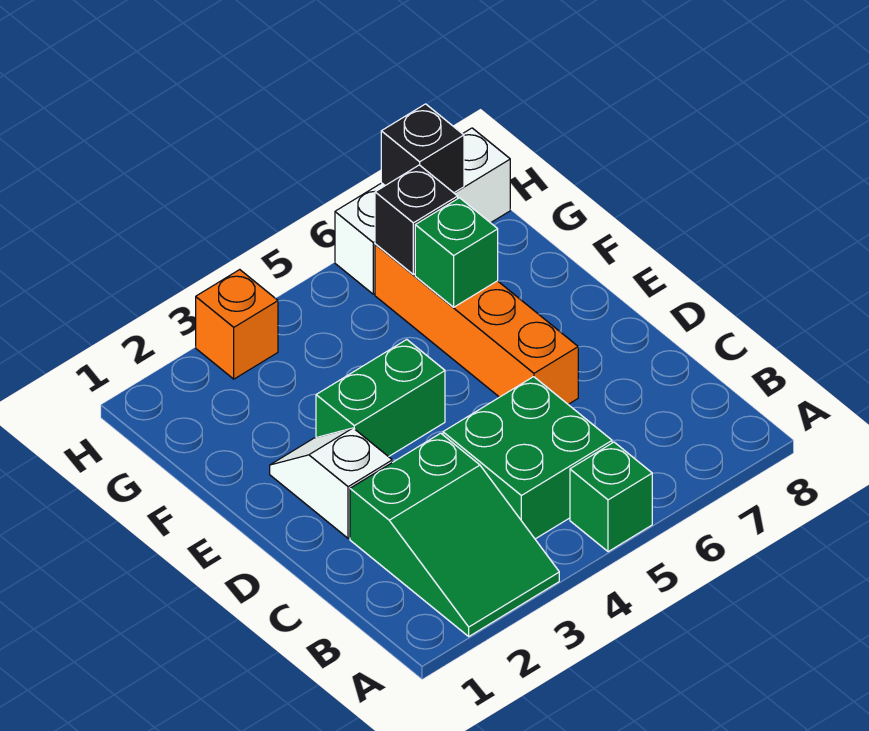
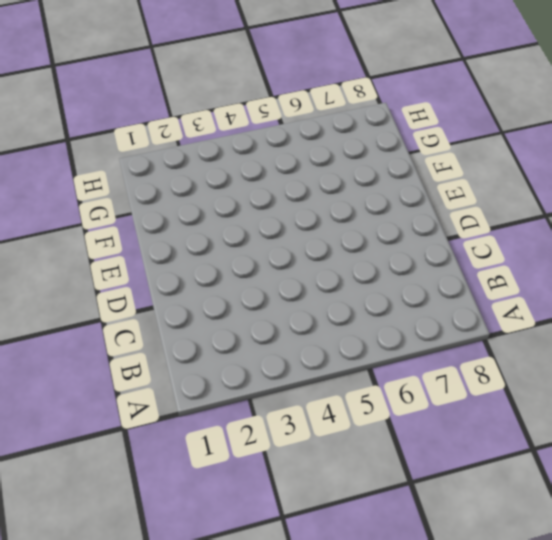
none -> green 2x3 slope [350,433,559,636]
none -> green 1x1 brick [570,442,652,552]

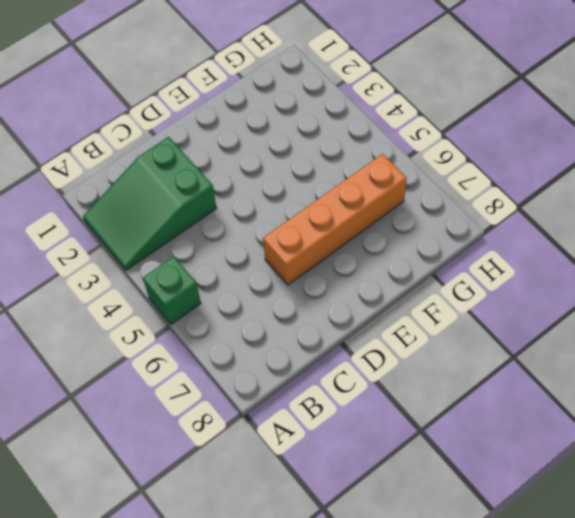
none -> green 2x2 brick [443,377,612,539]
none -> white 1x2 slope [270,428,392,538]

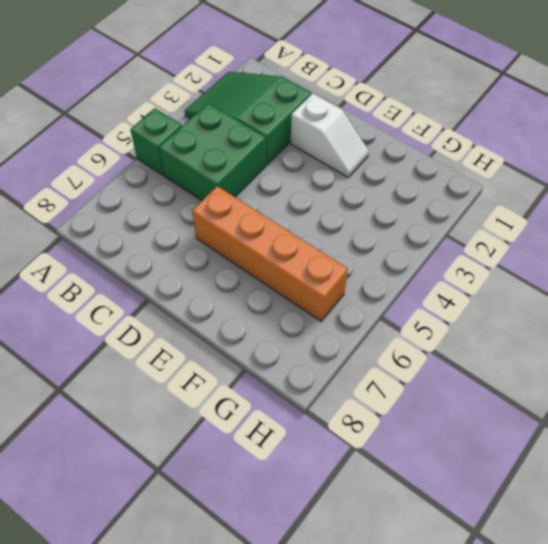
none -> green 1x2 brick [316,340,445,457]
none -> orange 1x1 brick [196,270,278,379]

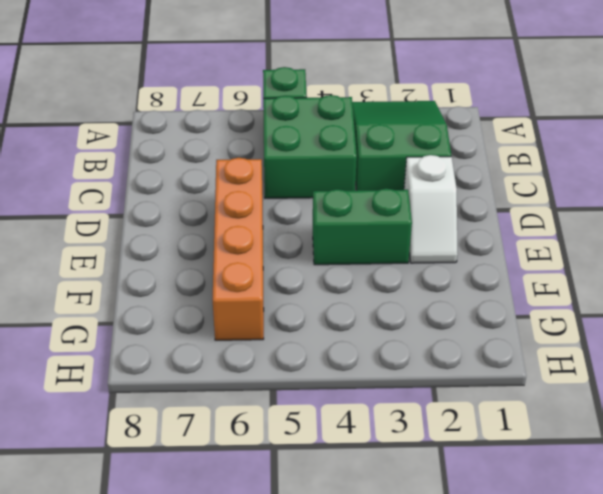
none -> orange 1x1 brick [196,270,278,379]
none -> white 1x3 brick [335,128,510,294]

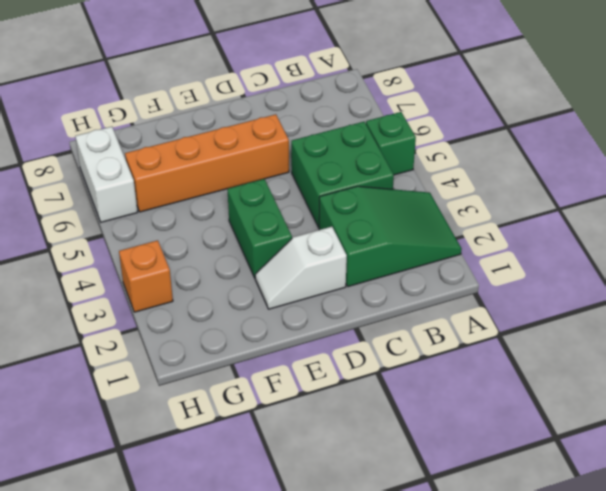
white 1x2 brick [75,127,138,222] -> white 1x3 brick [335,128,510,294]
none -> green 1x1 brick [415,198,498,307]
none -> black 1x1 brick [375,165,458,275]

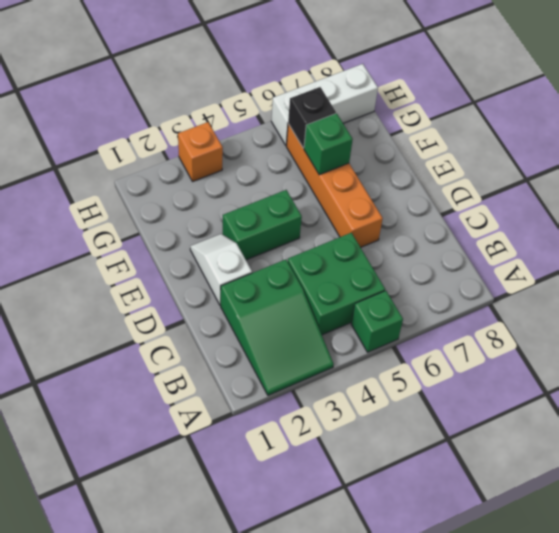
none -> black 1x1 brick [381,104,464,193]

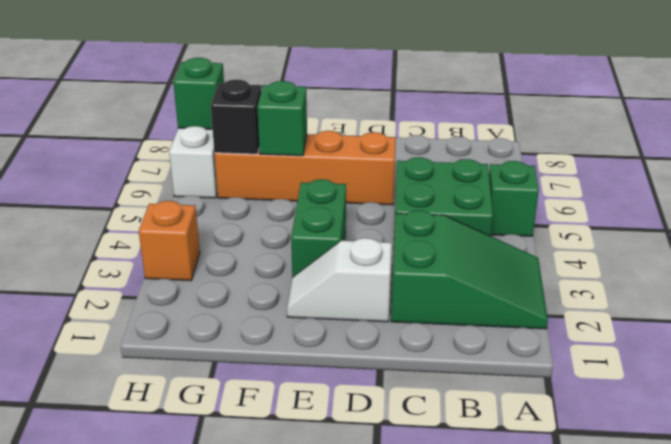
green 1x1 brick [173,58,224,129] -> black 1x1 brick [381,104,464,193]

